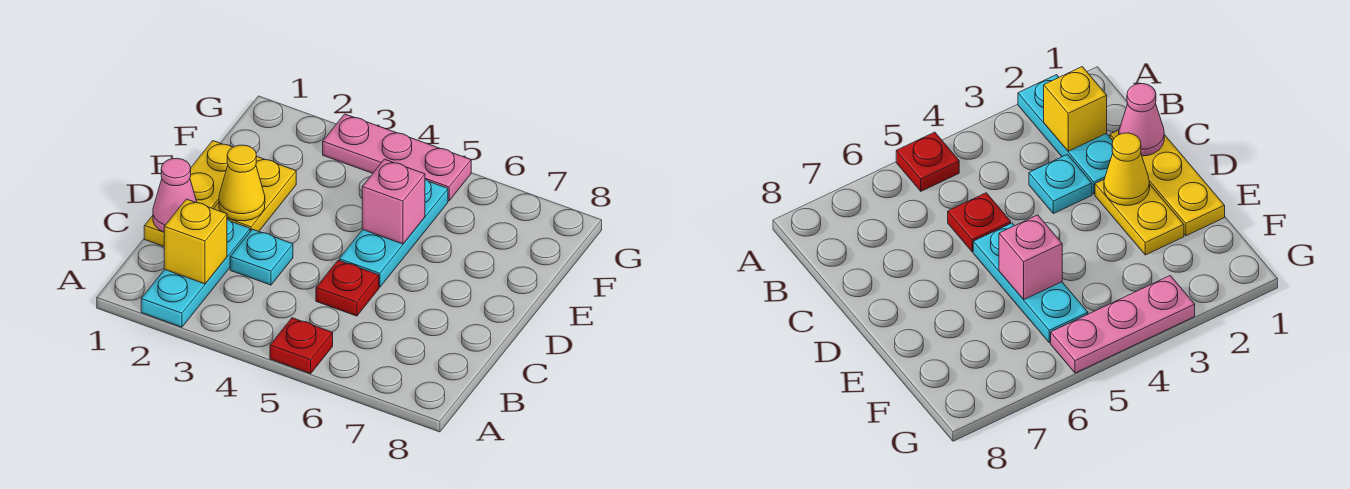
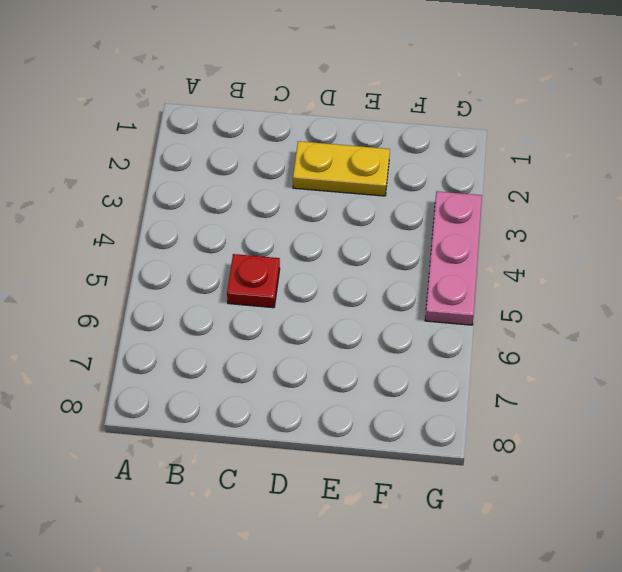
none -> cyan 1x3 plate [141,219,250,327]
none -> red 1x1 plate [270,318,333,374]
none -> yellow 1x3 plate [144,141,233,246]

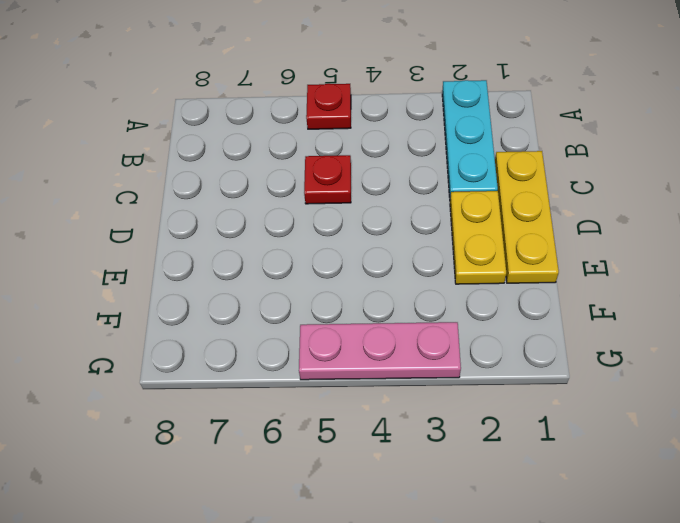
none -> cyan 1x1 plate [230,229,293,285]
none -> cyan 1x3 plate [339,179,448,287]
none -> yellow 1x1 brick [164,199,227,284]

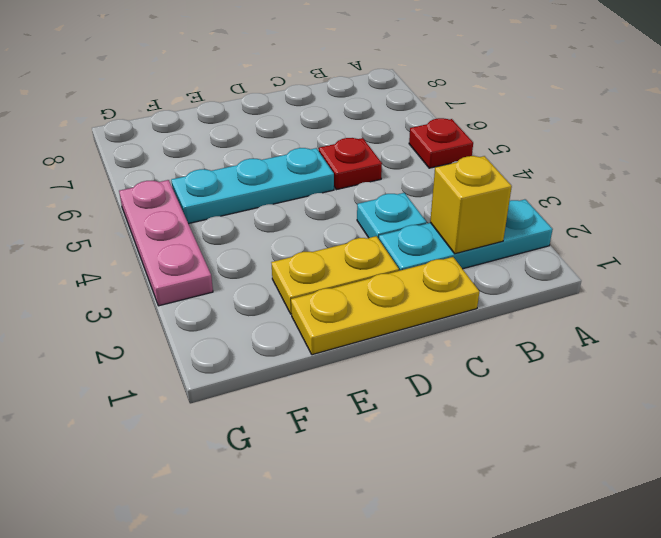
none -> pink 1x1 cone [153,158,197,232]
none -> yellow 1x1 cone [219,145,265,221]
none -> pink 1x1 brick [362,159,425,244]

